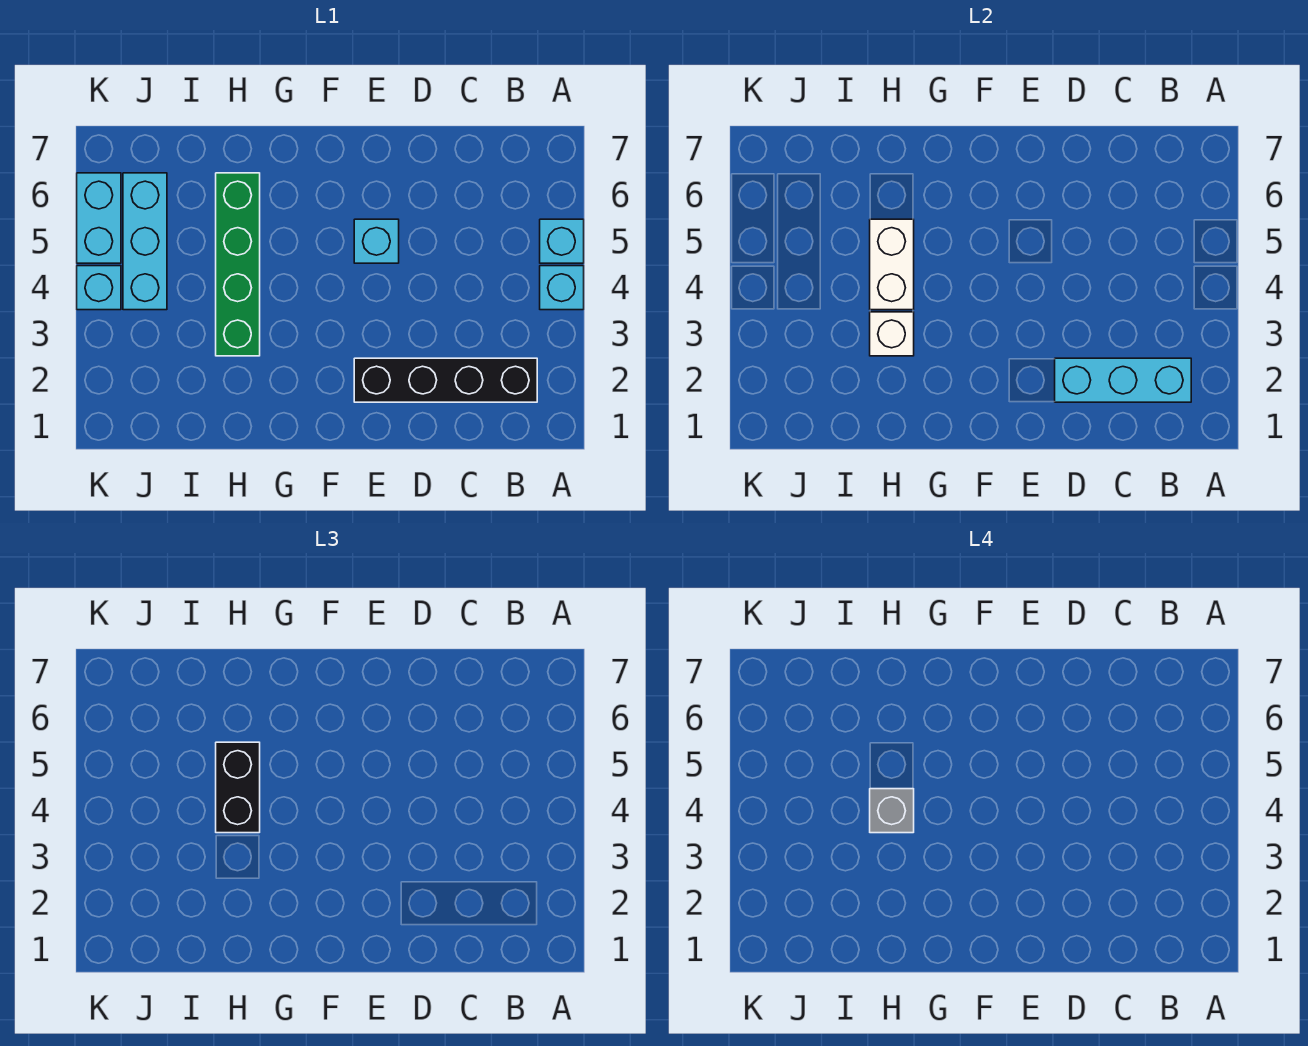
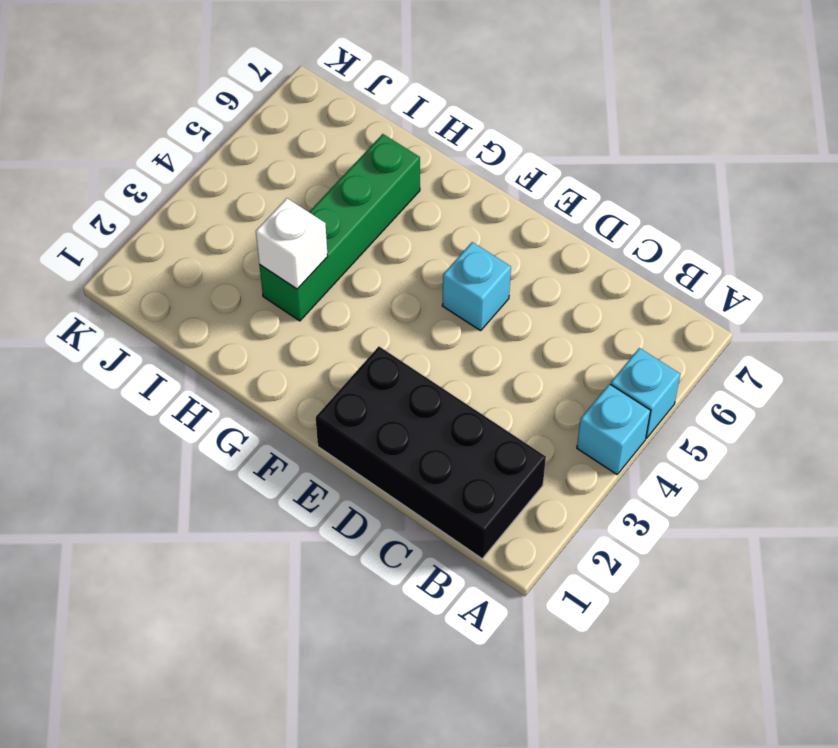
black 2x4 brick [315,346,546,559] -> black 1x4 brick [354,358,537,402]
none -> cyan 1x3 brick [123,173,167,310]
none -> cyan 1x1 brick [77,266,121,310]
none -> cyan 1x2 brick [77,173,121,263]

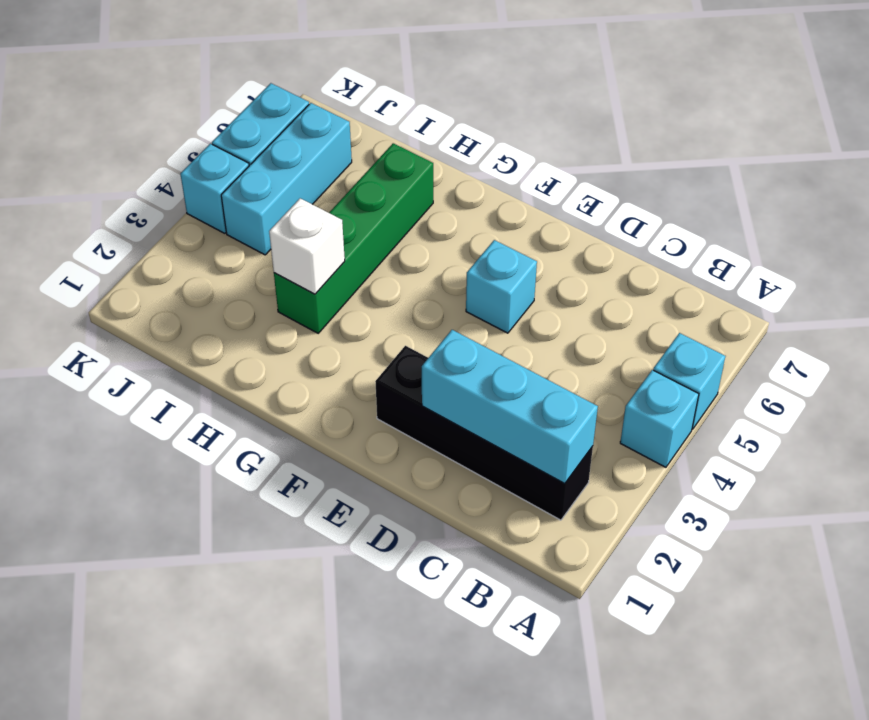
none -> white 1x2 brick [870,219,914,310]
none -> black 1x2 brick [216,742,260,833]
none -> grey 1x1 brick [870,789,914,833]

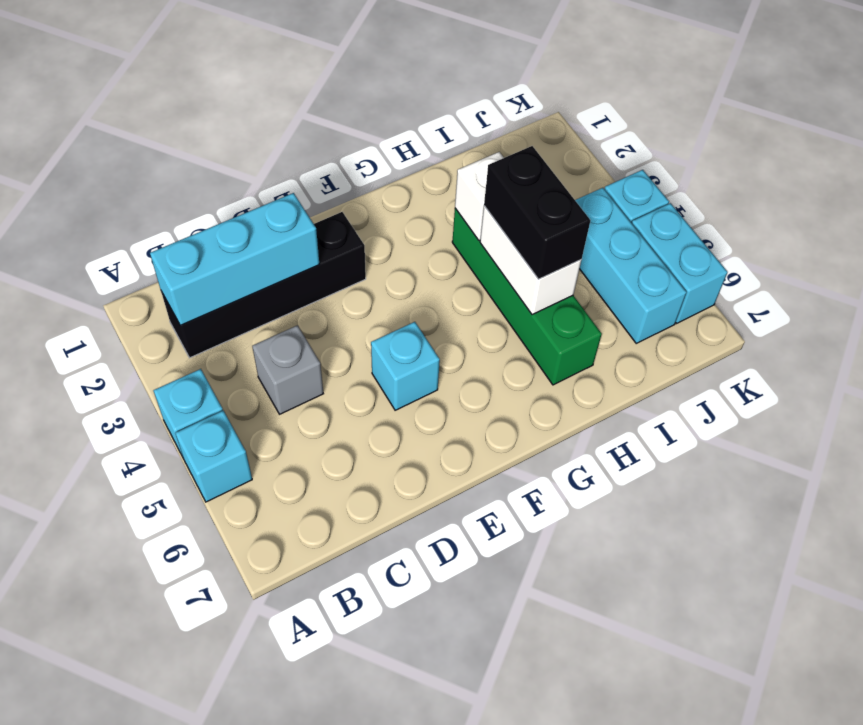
grey 1x1 brick [252,325,323,414] -> grey 1x1 brick moved to [870,789,914,833]

